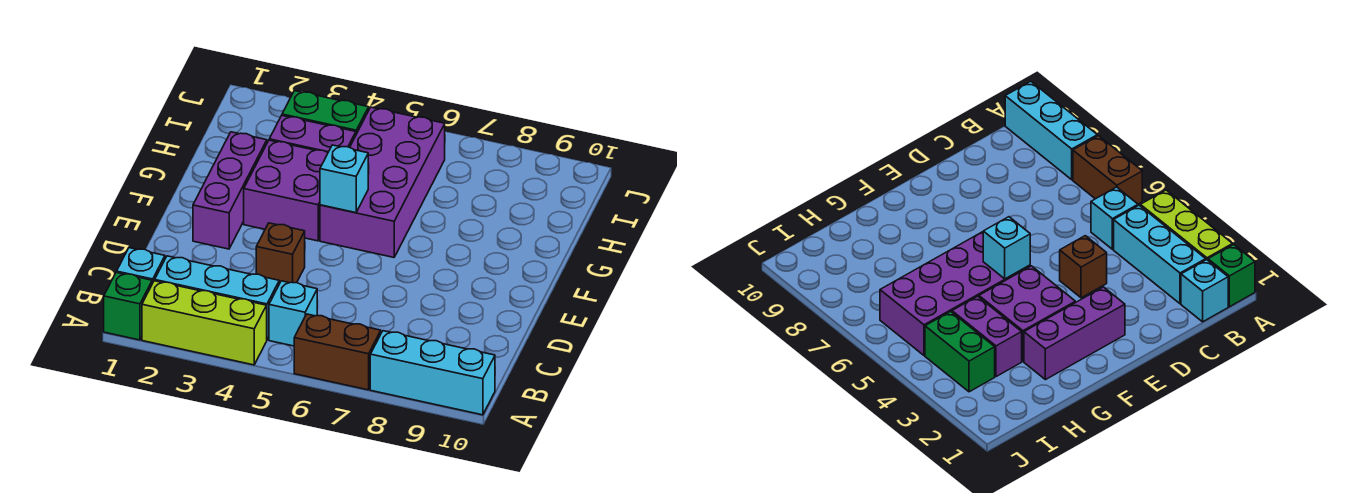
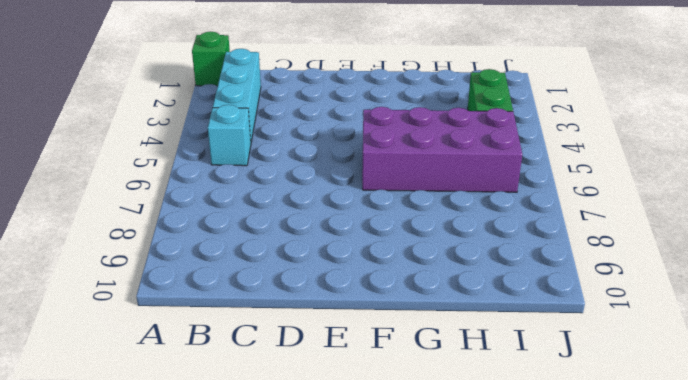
none -> lime 1x3 brick [142,281,267,365]
none -> brown 1x2 brick [294,314,381,390]
none -> cyan 1x3 brick [370,331,495,415]

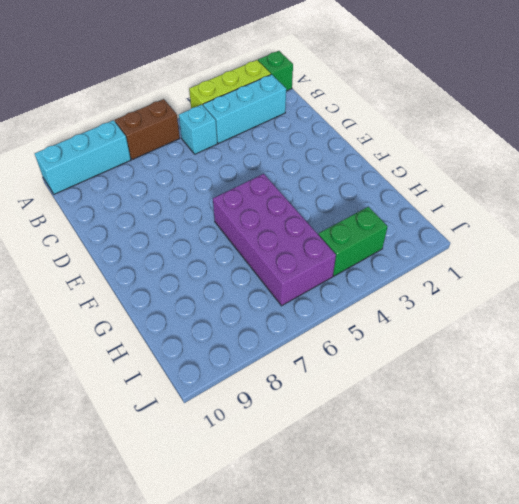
none -> cyan 1x1 brick [117,248,165,283]
none -> brown 1x1 brick [256,223,305,284]
none -> purple 1x3 brick [193,132,267,249]

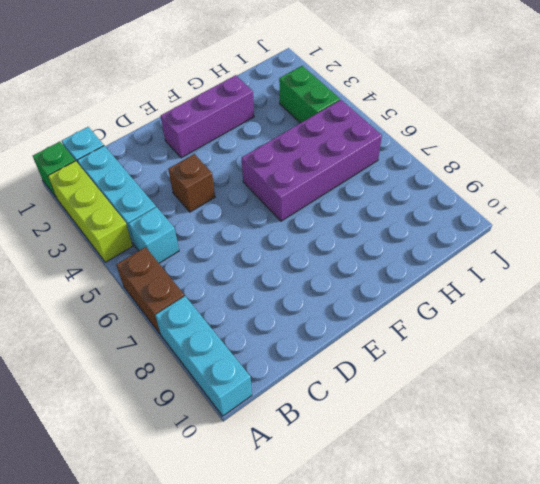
none -> purple 2x2 brick [244,140,328,241]
none -> purple 1x2 brick [269,116,356,152]
none -> cyan 1x1 brick [320,145,368,213]

